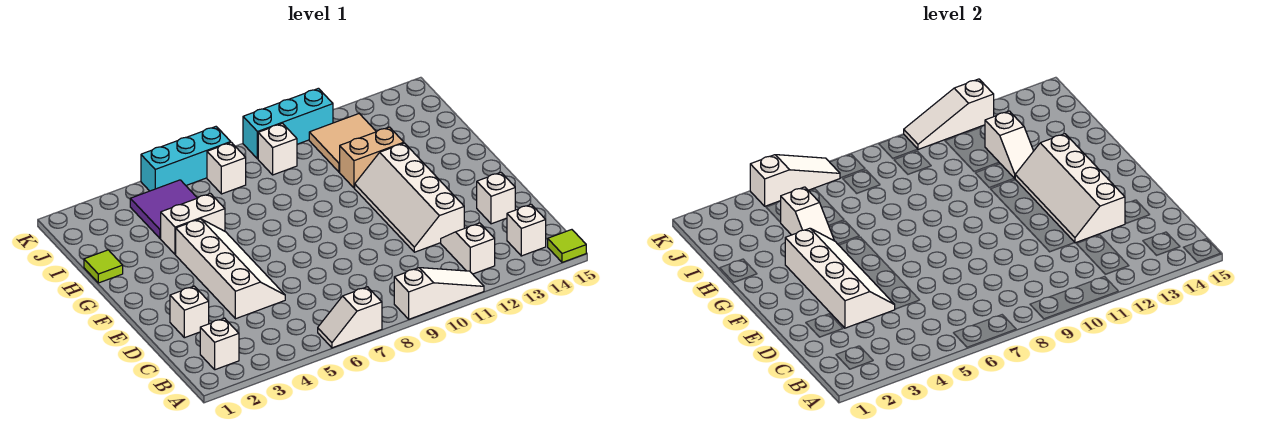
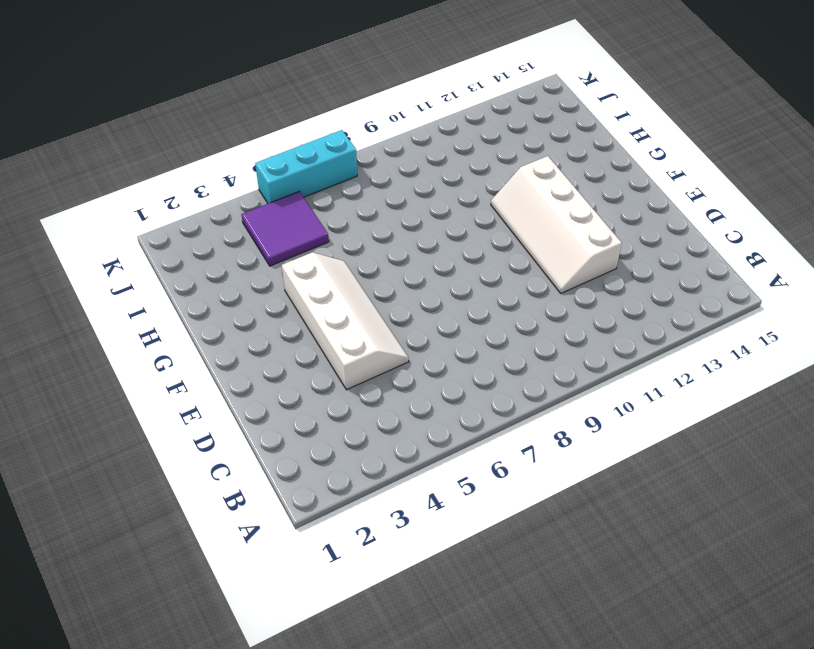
none -> white 1x2 slope [318,287,382,348]
none -> white 1x3 slope [394,268,484,319]
none -> lime 1x1 tile [548,230,586,262]

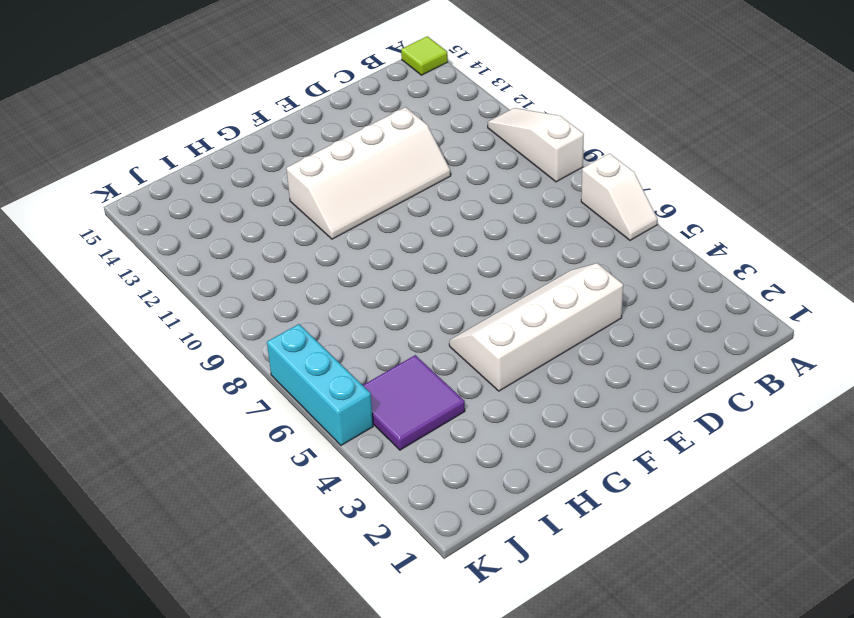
none -> white 1x1 brick [200,318,239,370]
none -> white 1x2 slope [441,223,495,274]
none -> white 1x1 brick [507,204,546,256]

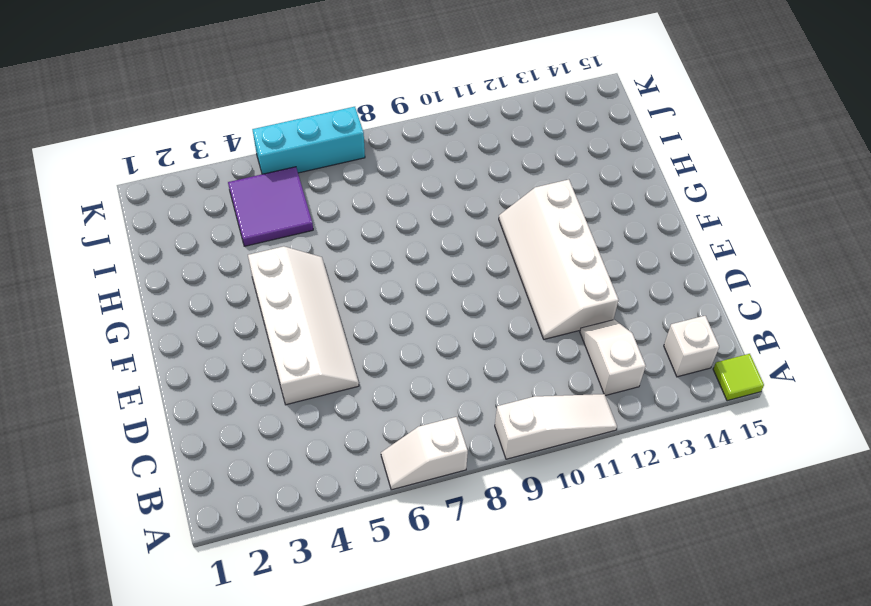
none -> white 1x1 brick [200,318,239,370]
none -> white 1x1 brick [170,286,209,338]
none -> white 1x1 brick [477,172,515,224]

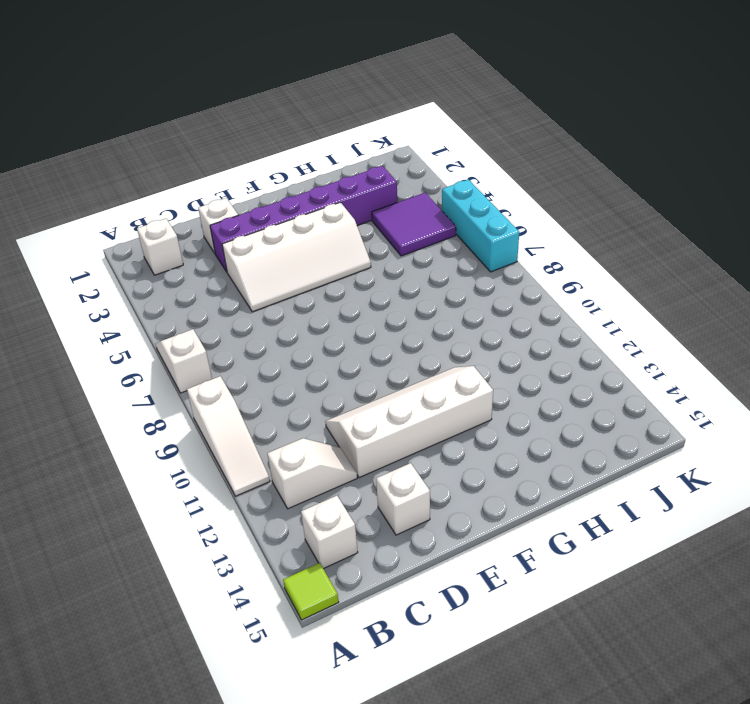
purple 1x6 brick [210,166,397,272] -> none
none -> lime 1x1 tile [84,250,123,283]
none -> white 1x2 brick [161,194,225,254]
none -> tan 1x2 brick [340,127,404,188]

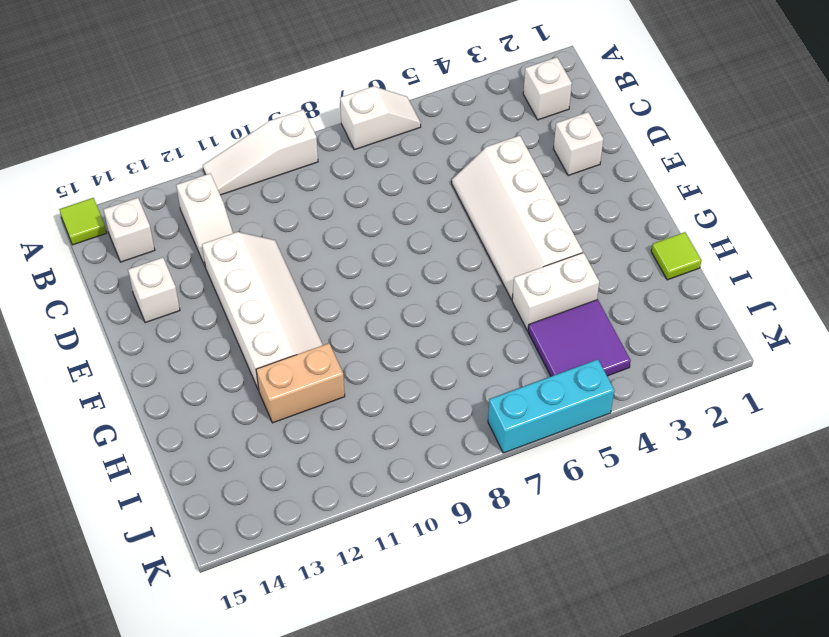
none -> tan 2x2 tile [309,114,376,172]
none -> white 1x1 brick [207,142,246,194]
none -> white 1x1 brick [258,123,297,175]

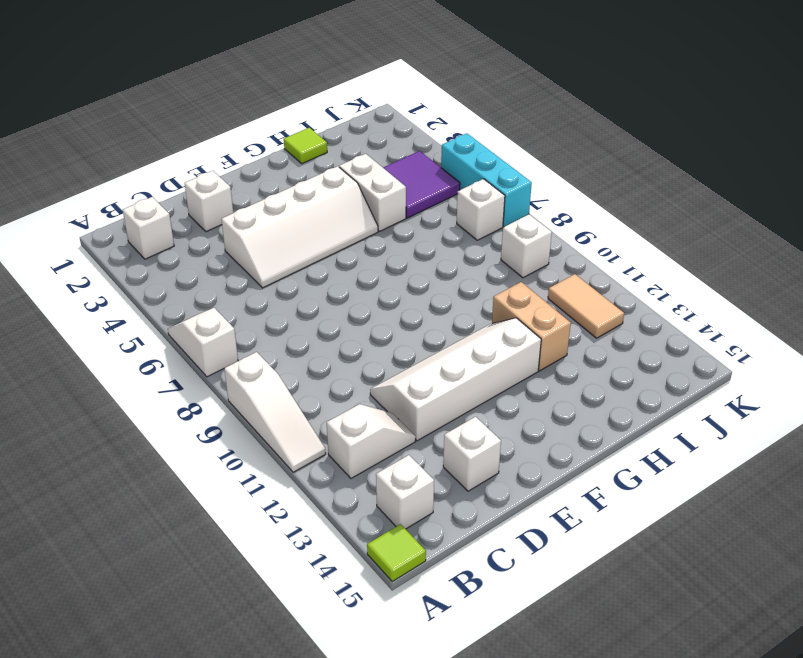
tan 1x2 tile [548,274,624,338] -> tan 2x2 tile [309,114,376,172]
none -> cyan 1x3 brick [243,88,333,159]
none -> white 2x4 slope [785,228,895,328]
none -> white 2x4 slope [1015,134,1125,243]

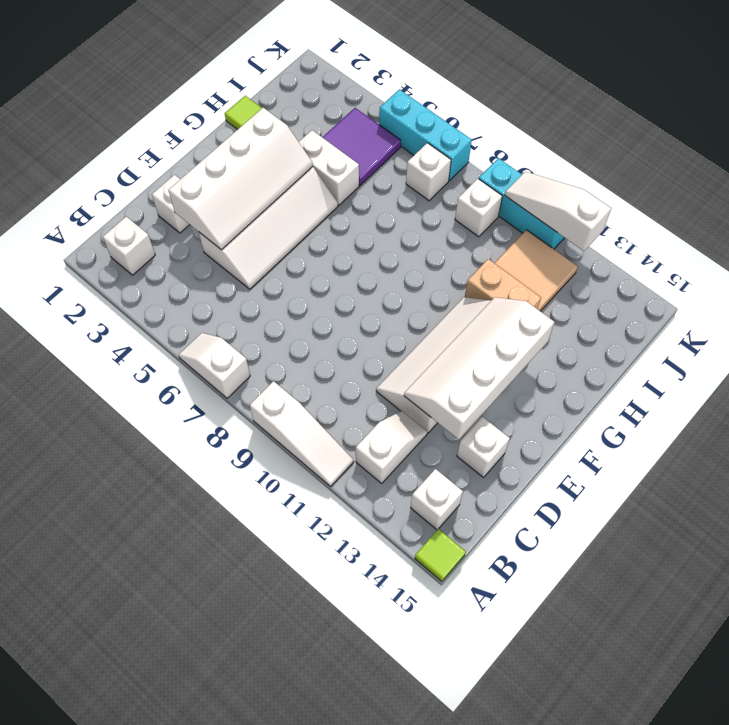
none -> white 1x2 slope [781,187,834,240]
none -> white 1x2 slope [985,111,1033,178]
none -> white 1x3 slope [750,155,840,206]

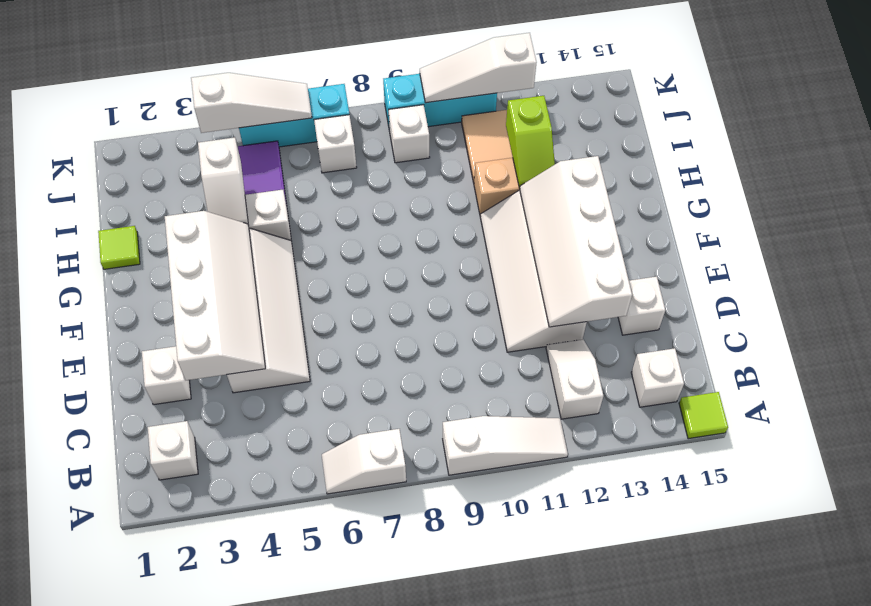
lime 1x2 slope [506,96,555,189] -> white 1x2 slope [985,111,1033,178]

